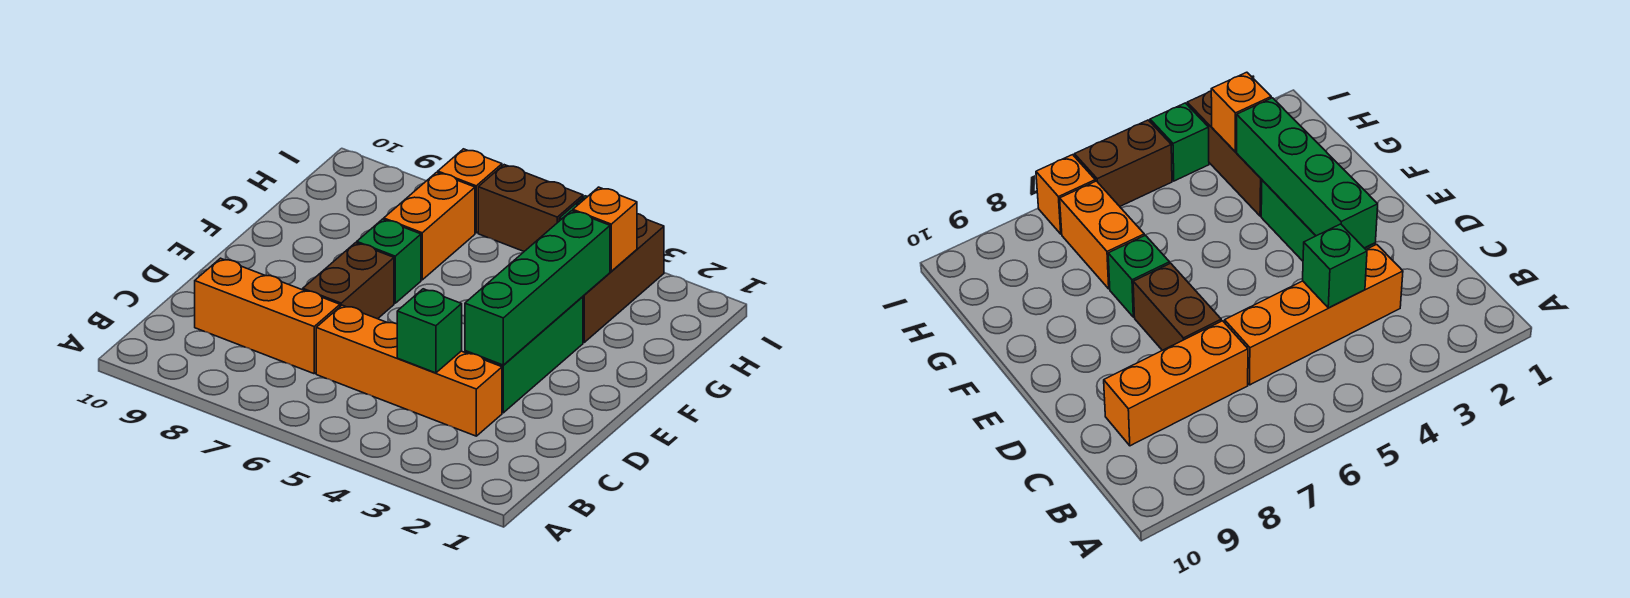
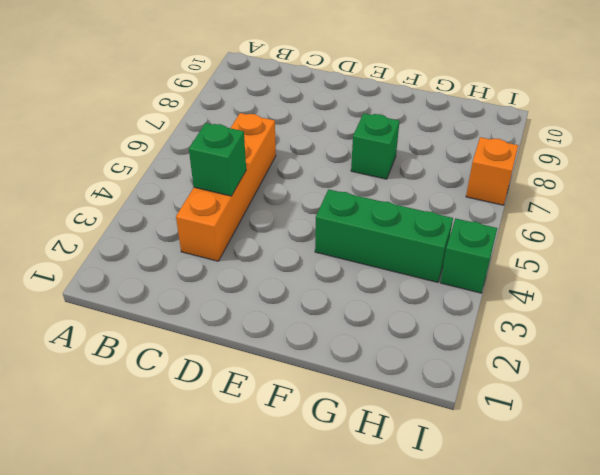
green 1x3 brick [315,189,453,282] -> green 1x3 brick moved to [465,297,583,413]
none -> orange 1x3 brick [195,258,340,374]
none -> brown 1x2 brick [303,243,394,319]
none -> brown 1x3 brick [583,214,664,342]

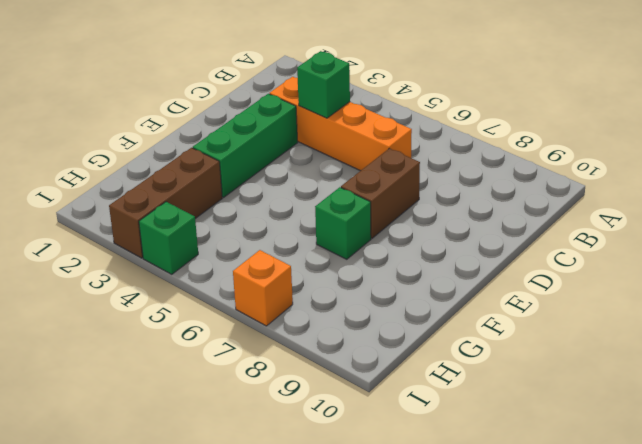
none -> orange 1x3 brick [195,258,340,374]
none -> orange 1x2 brick [384,172,475,280]
none -> brown 1x2 brick [478,165,583,251]

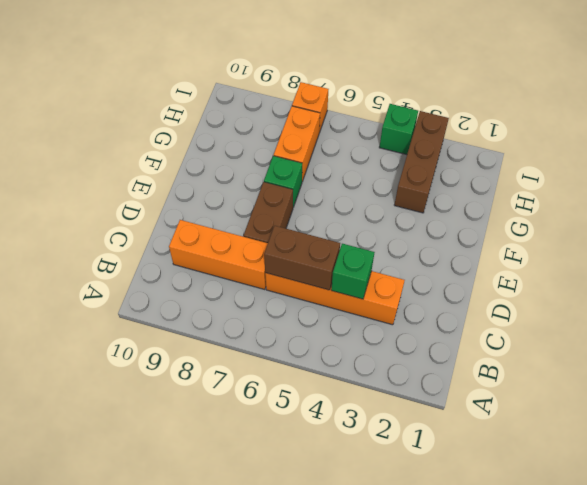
brown 1x2 brick [264,226,340,290] -> brown 1x2 brick moved to [478,165,583,251]
none -> green 1x3 brick [465,297,583,413]
none -> green 1x4 brick [465,211,610,365]
none -> orange 1x1 brick [573,187,637,271]

